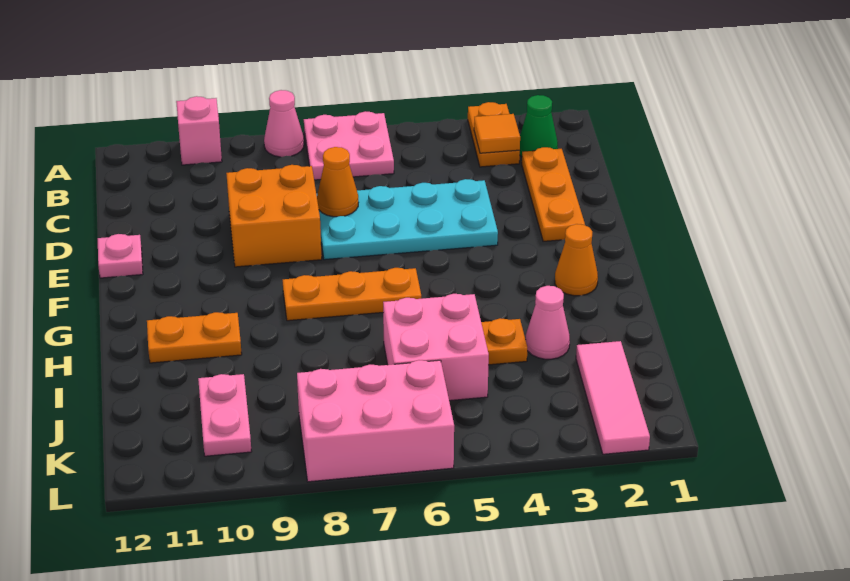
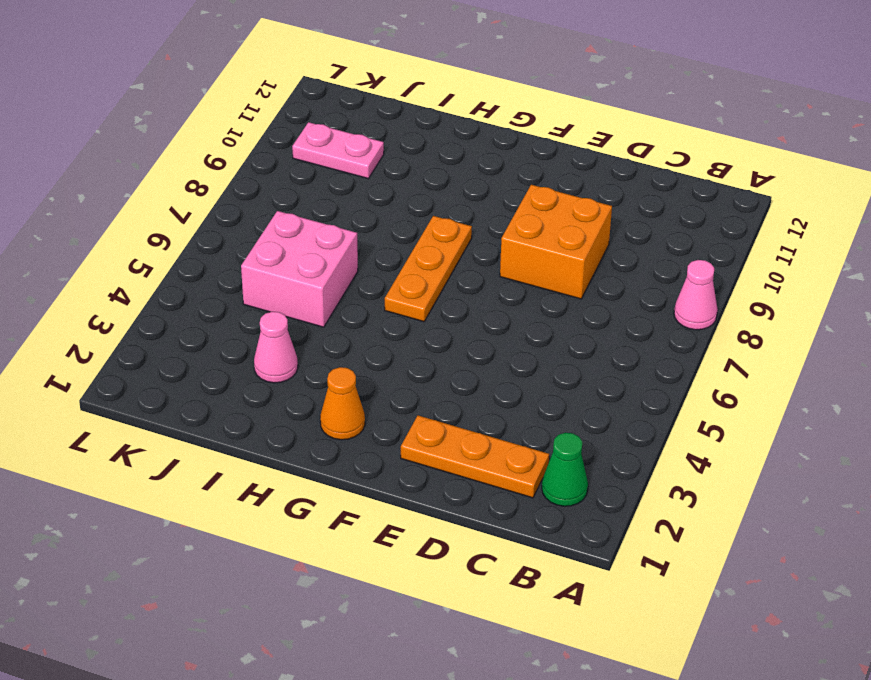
none -> orange 1x2 plate [468,102,520,167]
none -> pink 2x2 plate [304,111,394,180]
none -> pink 1x1 brick [176,96,222,165]

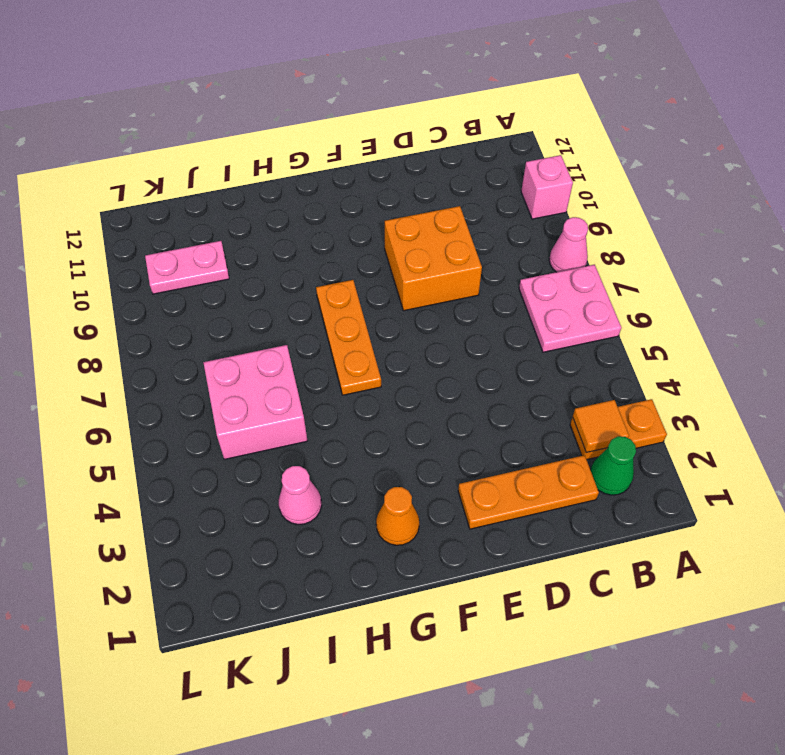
none -> cyan 2x4 plate [316,179,498,260]
none -> pink 1x1 plate [98,234,143,278]
none -> orange 1x2 plate [147,312,242,363]

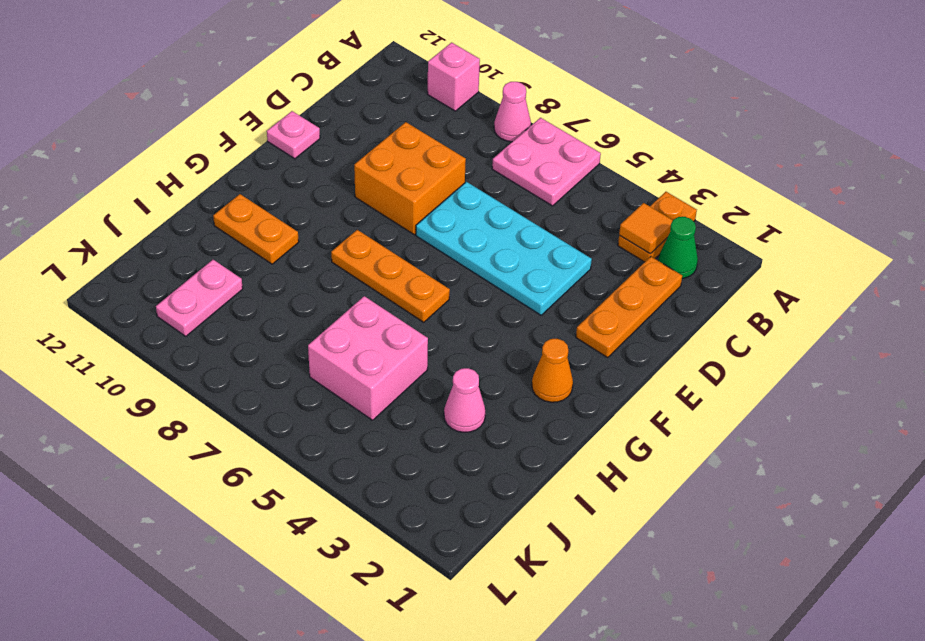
none -> orange 1x1 plate [481,318,527,365]
none -> pink 1x3 tile [576,341,650,454]
none -> pink 2x3 brick [297,360,454,482]

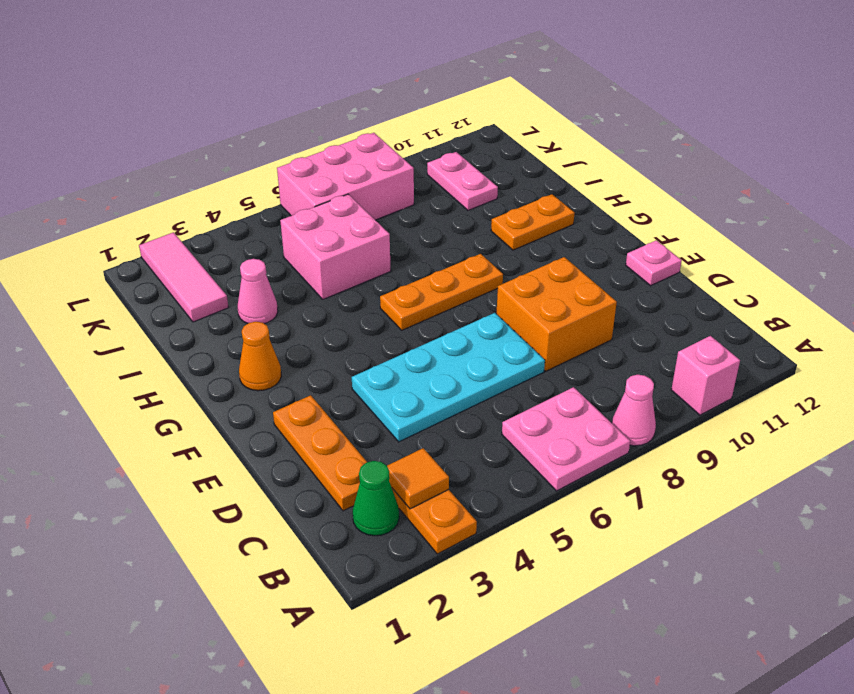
none -> orange 1x1 plate [481,318,527,365]
none -> orange 1x1 cone [317,147,358,217]

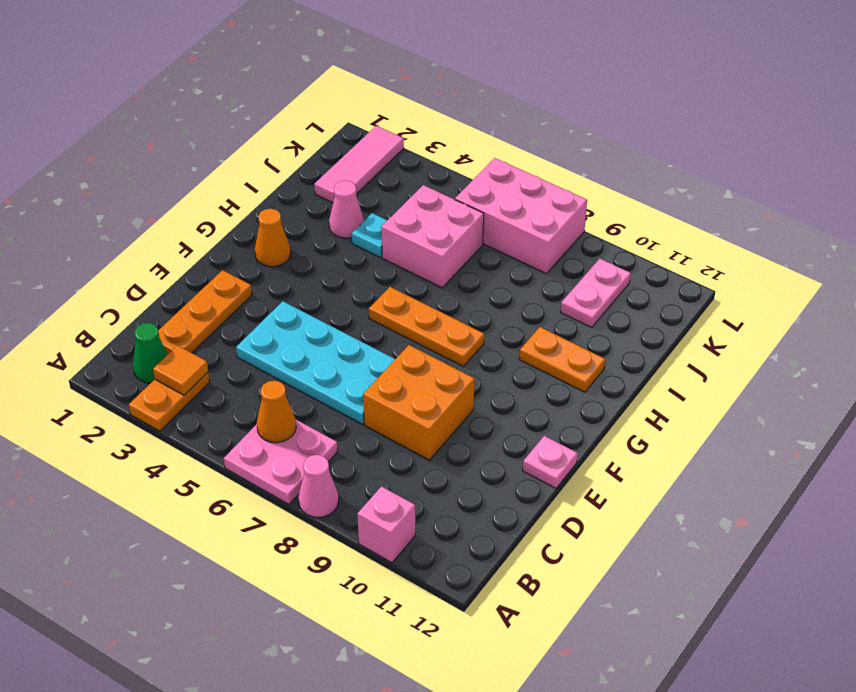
orange 1x1 cone [257,381,296,443] -> orange 1x1 cone moved to [317,147,358,217]
cyan 1x1 plate [352,213,387,257] -> orange 1x1 plate [481,318,527,365]

